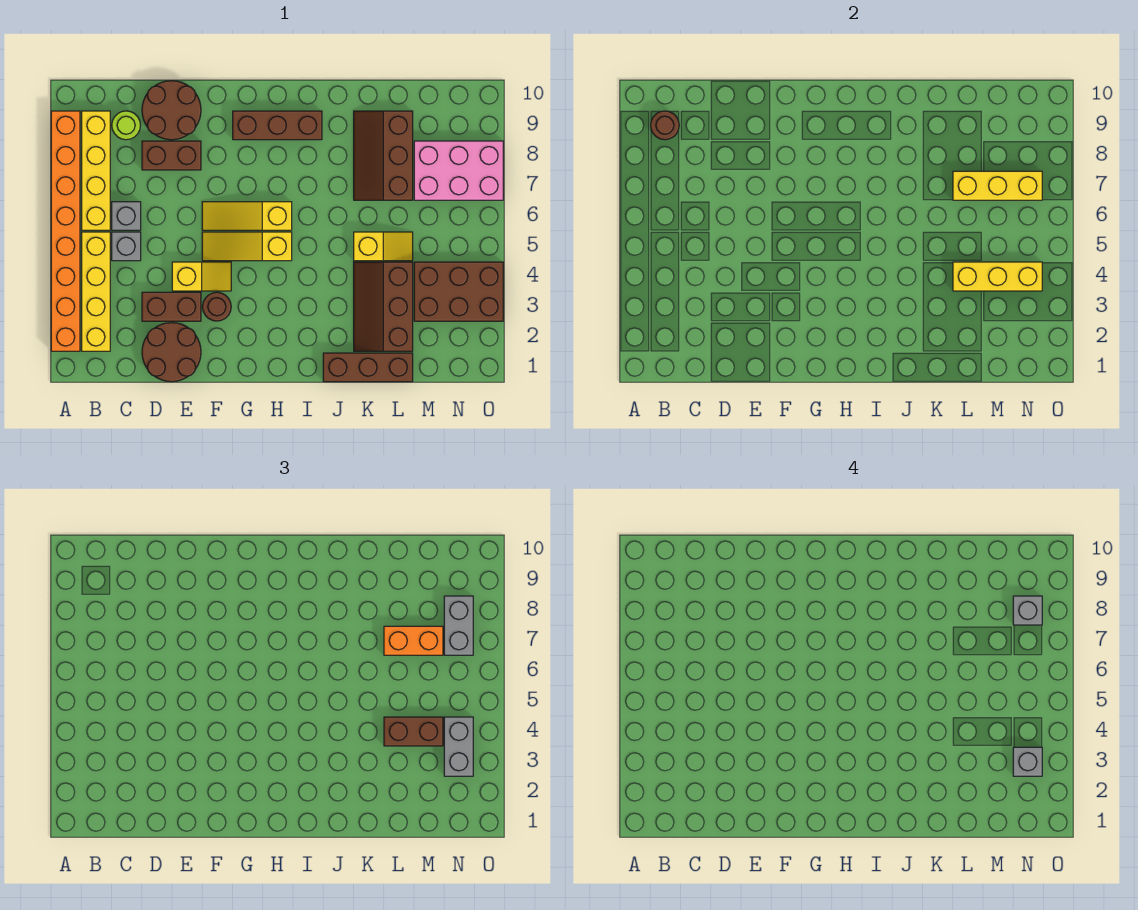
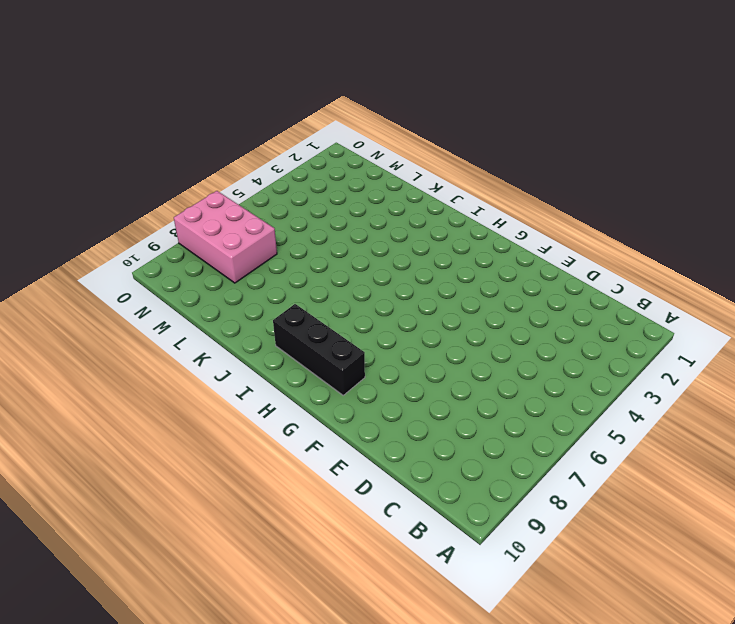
black 1x3 brick [273,304,365,395] -> brown 1x3 brick [233,111,322,140]
none -> orange 1x8 brick [51,111,80,351]
none -> yellow 1x4 brick [82,232,110,351]
none -> yellow 1x4 brick [82,111,110,230]
none -> grey 1x1 brick [112,232,141,261]

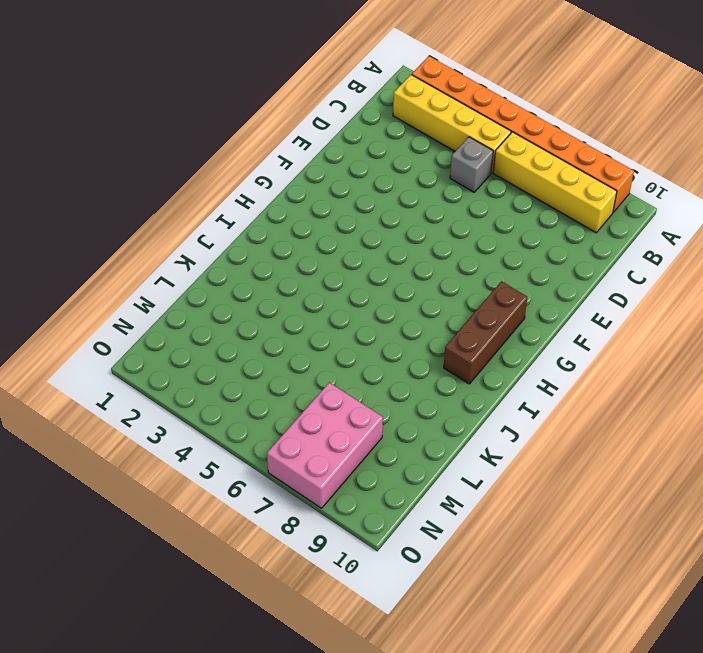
none -> grey 1x1 brick [112,202,141,230]
none -> lime 1x1 round brick [112,111,141,140]
none -> brown 2x2 round brick [142,323,201,382]
none -> brown 1x2 brick [142,292,201,321]

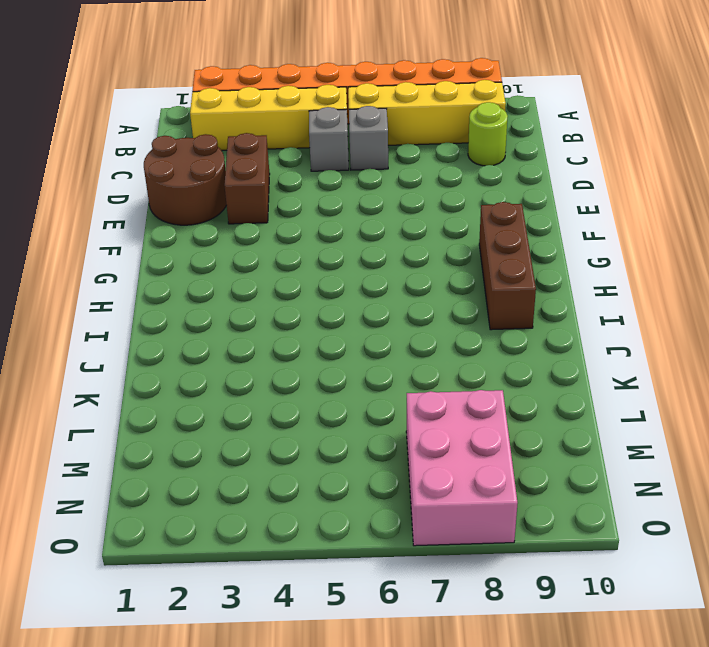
none -> brown 1x2 brick [142,141,201,170]
none -> brown 2x2 round brick [142,81,201,140]
none -> yellow 1x2 slope [172,262,231,291]
none -> brown 1x1 round brick [203,292,231,321]

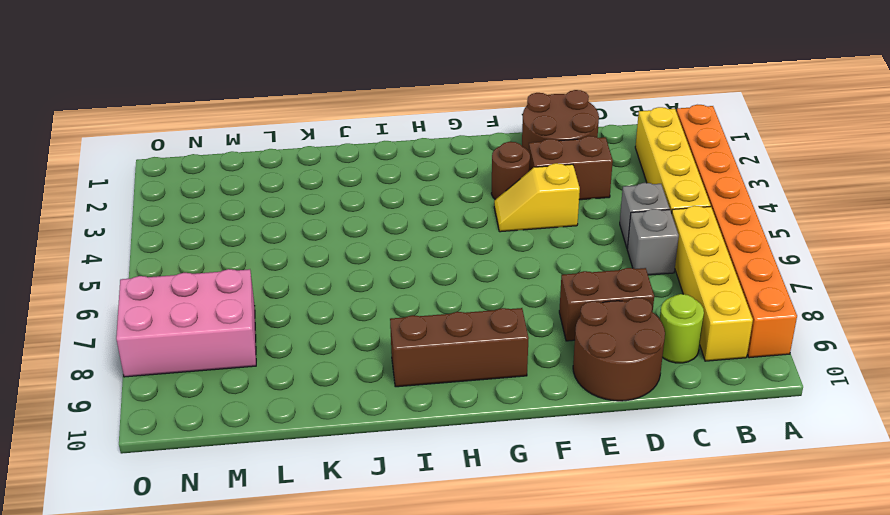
none -> yellow 1x3 slope [202,232,292,261]
none -> yellow 1x3 slope [202,202,292,230]
none -> brown 1x3 brick [323,353,413,382]
none -> brown 2x3 slope [354,262,413,351]

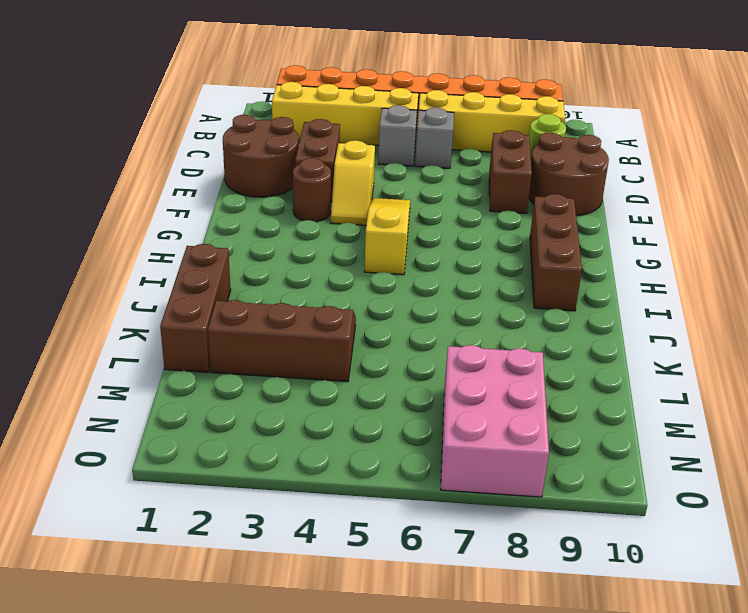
none -> yellow 1x3 slope [202,202,292,230]
none -> yellow 1x2 slope [354,232,413,261]
none -> brown 2x3 slope [354,111,413,200]
none -> brown 2x3 brick [414,262,503,321]

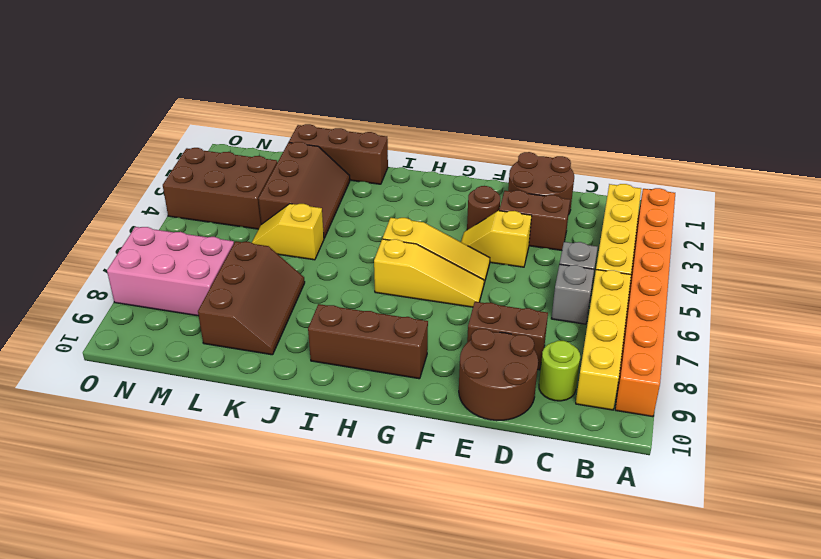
none -> brown 1x1 round brick [651,111,679,140]
none -> yellow 1x3 brick [953,262,1042,291]
none -> yellow 1x3 brick [953,171,1042,200]
none -> brown 1x2 brick [384,717,443,746]

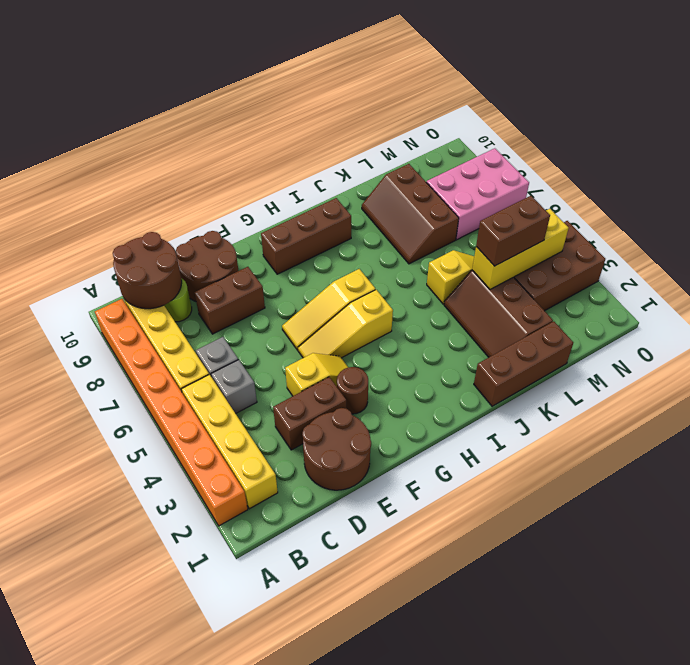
brown 2x2 round brick [113,232,182,309] -> brown 1x1 round brick [651,111,679,140]
none -> yellow 1x3 brick [953,171,1042,200]
none -> orange 1x2 brick [384,626,443,655]
none -> grey 1x2 brick [444,717,473,776]
none -> grey 1x2 brick [444,596,473,655]

